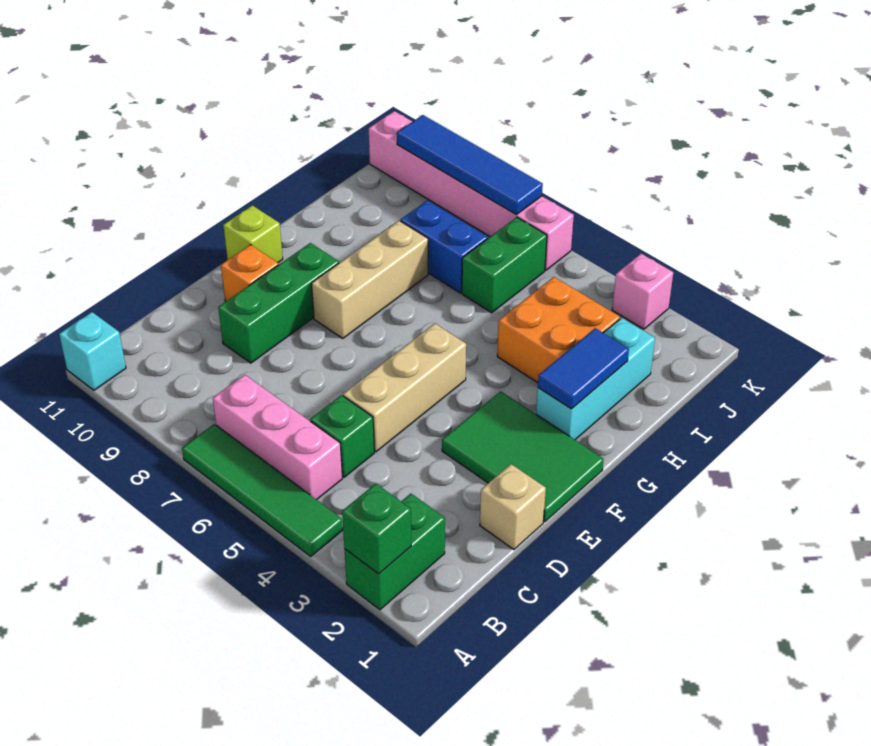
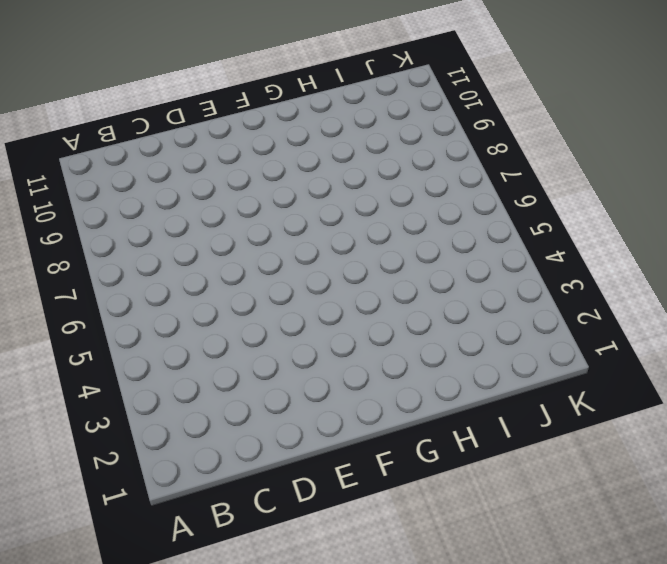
none -> green 1x2 brick [344,494,445,610]
none -> green 1x4 tile [182,424,343,556]
none -> cyan 1x1 brick [59,312,126,390]

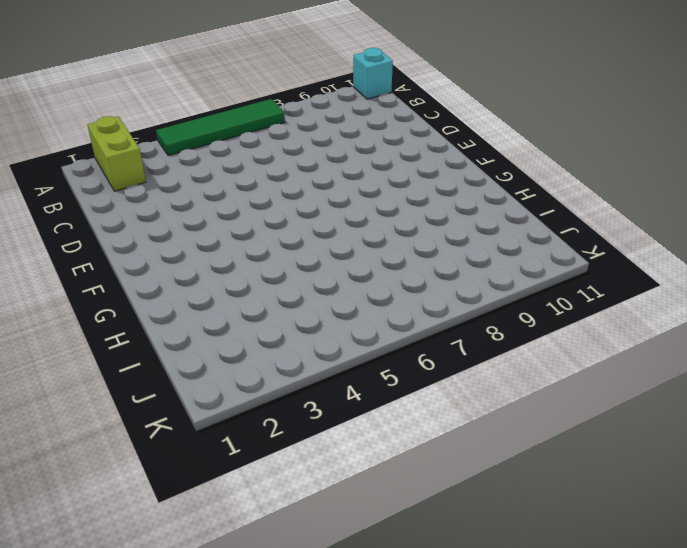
lime 1x2 brick [87,116,146,191] -> green 1x2 brick [344,494,445,610]
none -> pink 1x3 brick [213,375,342,500]
none -> green 1x1 brick [310,395,374,477]
none -> tan 1x1 brick [480,464,546,550]

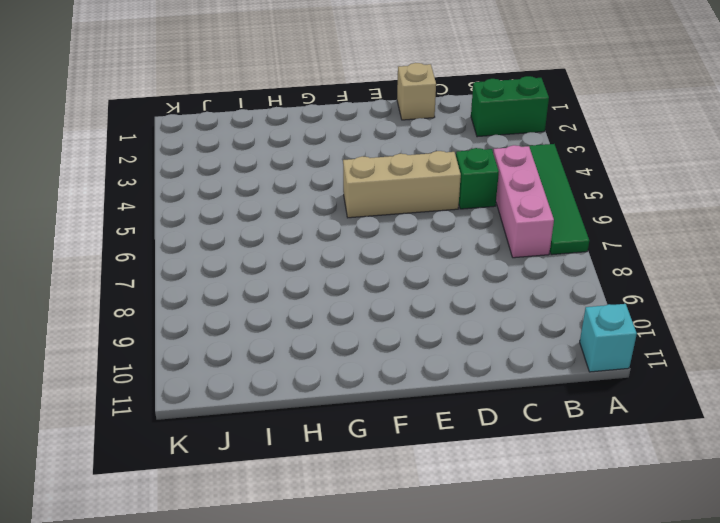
none -> green 1x3 brick [218,243,339,363]
none -> green 2x3 tile [442,391,604,522]
none -> orange 1x1 brick [221,245,279,301]

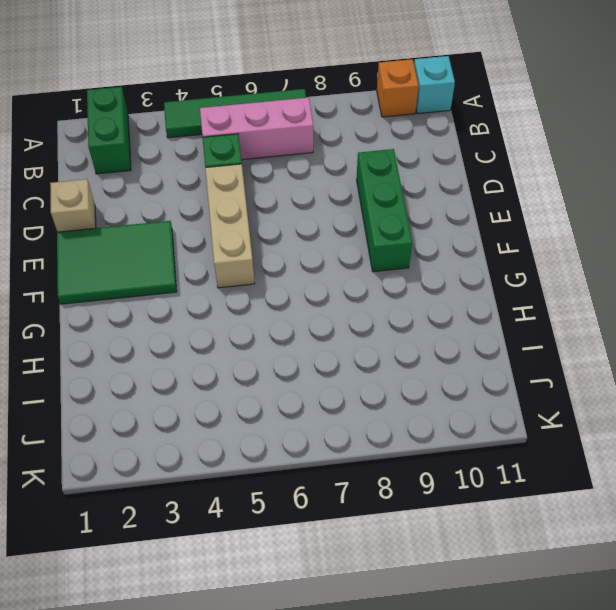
orange 1x1 brick [377,59,419,117] -> orange 1x1 brick moved to [221,245,279,301]
none -> tan 1x3 brick [312,221,428,338]
none -> lime 1x1 brick [223,205,283,262]
none -> cyan 1x3 brick [536,318,655,440]

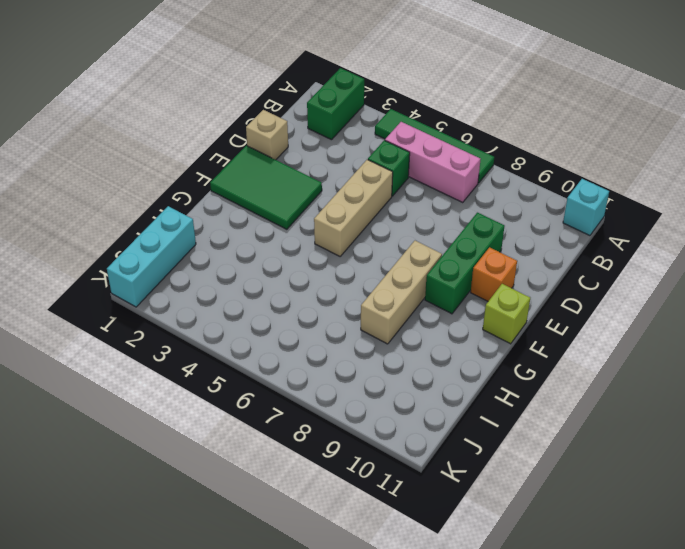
cyan 1x3 brick [107,206,196,307] -> cyan 1x3 brick moved to [536,318,655,440]
none -> orange 2x2 brick [497,277,620,383]
none -> green 1x2 brick [462,217,547,313]
none -> blue 1x2 brick [400,200,488,293]

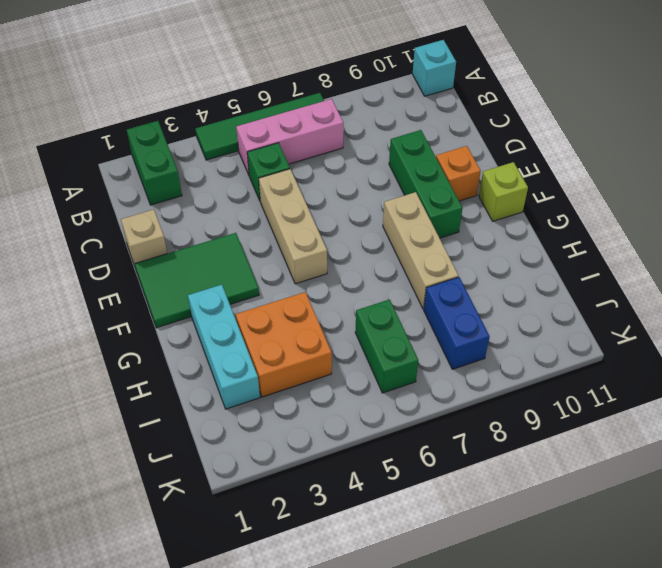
blue 1x2 brick [424,277,490,369] -> blue 1x2 brick turned to [400,200,488,293]
none -> pink 1x1 brick [612,254,673,329]
none -> pink 1x6 brick [369,111,574,270]
none -> green 1x1 brick [342,484,411,574]

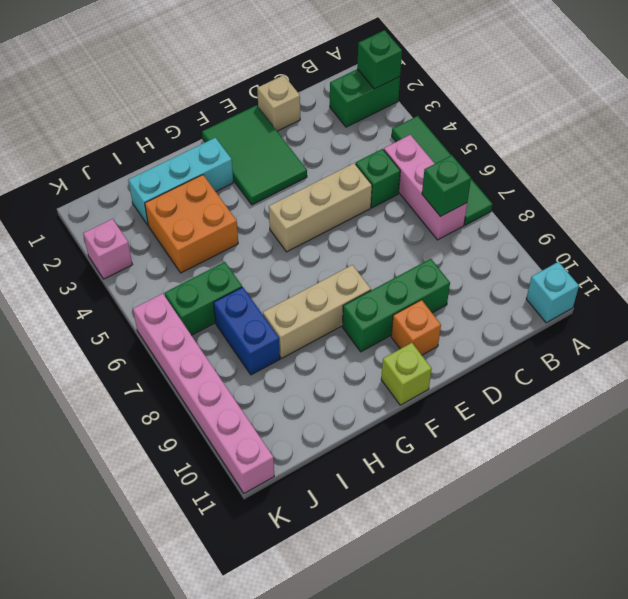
green 1x1 brick [422,155,471,217] -> none
none -> blue 1x2 tile [538,328,629,409]
none -> blue 1x4 tile [397,115,543,215]

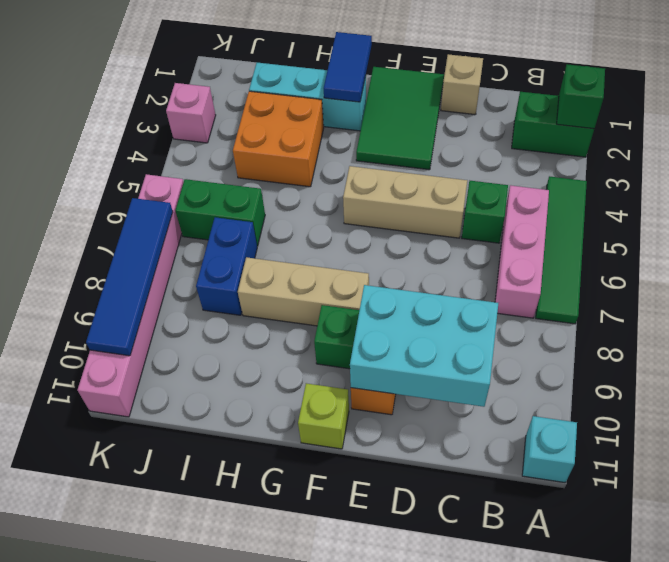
cyan 2x3 brick [350,285,498,407] -> none
blue 1x2 tile [324,32,372,102] -> blue 1x2 tile turned to [538,328,629,409]

